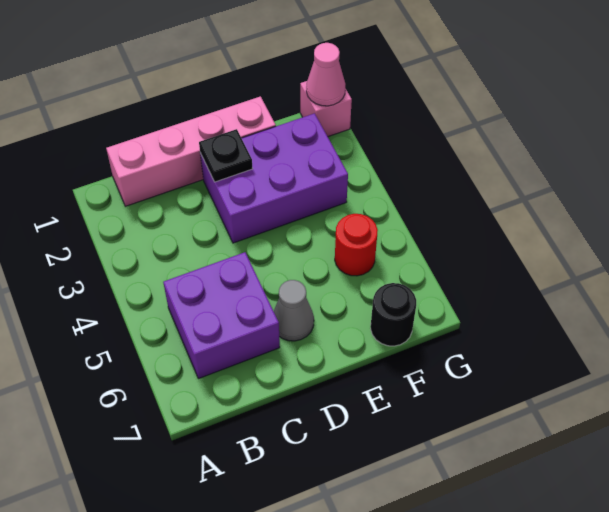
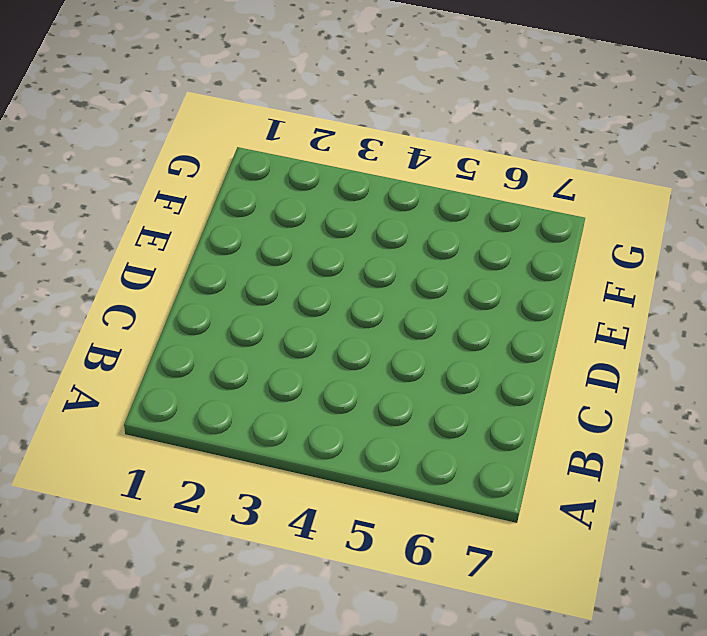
none -> pink 1x4 brick [106,96,276,206]
none -> purple 2x2 brick [163,252,280,379]

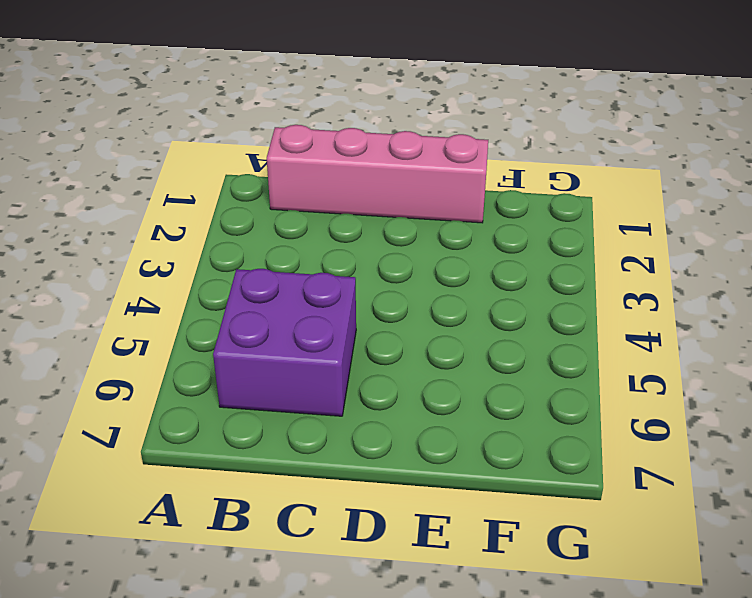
none -> purple 2x3 brick [200,113,348,243]
none -> grey 1x1 cone [274,280,314,341]

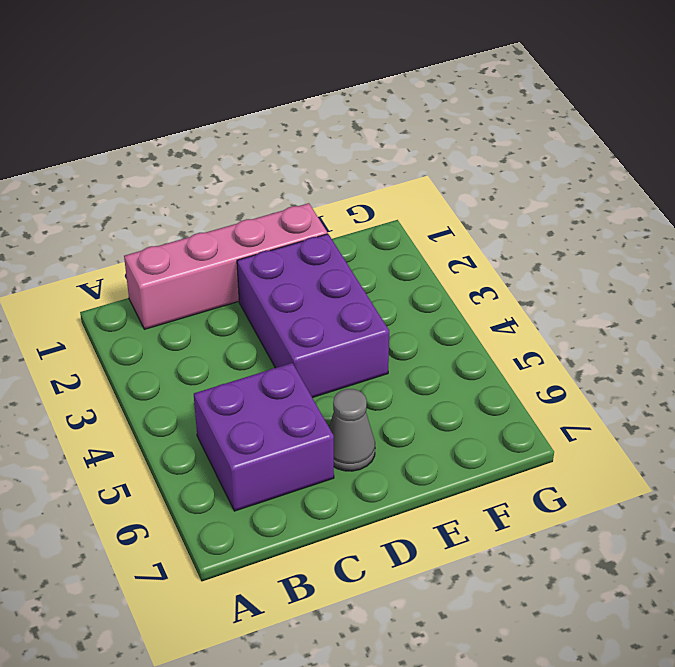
purple 2x3 brick [237,234,389,398] -> purple 2x3 brick turned to [200,113,348,243]
none -> red 1x1 round brick [335,214,378,276]
none -> black 1x1 round brick [371,283,416,346]

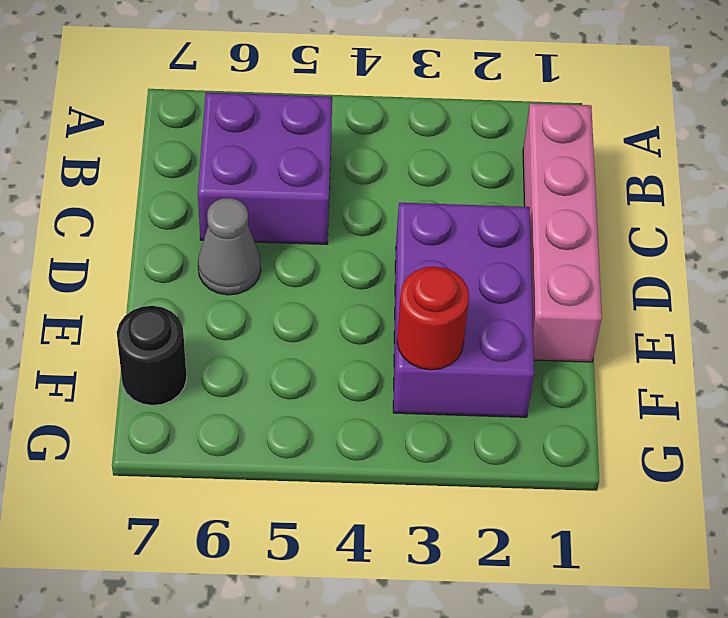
red 1x1 round brick [397,267,469,370] -> red 1x1 round brick moved to [335,214,378,276]
none -> pink 1x1 brick [300,81,352,137]
none -> black 1x1 plate [199,129,253,182]

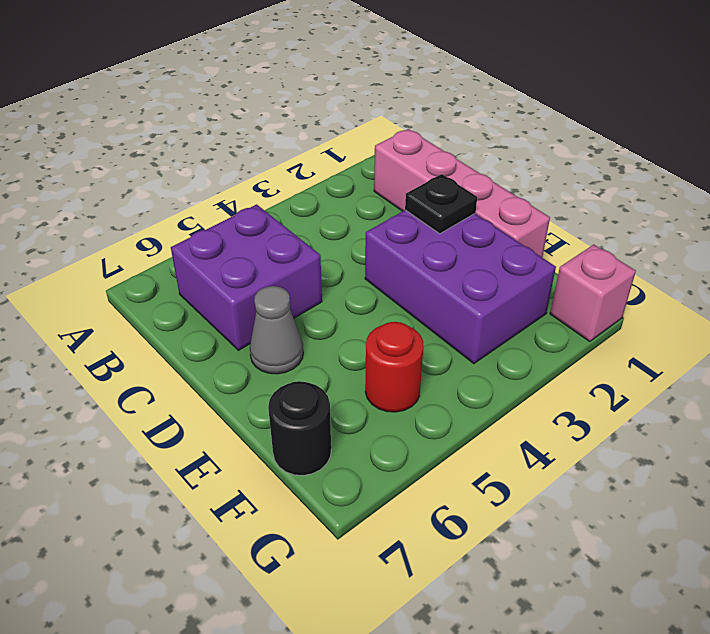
none -> pink 1x1 cone [306,43,345,106]

